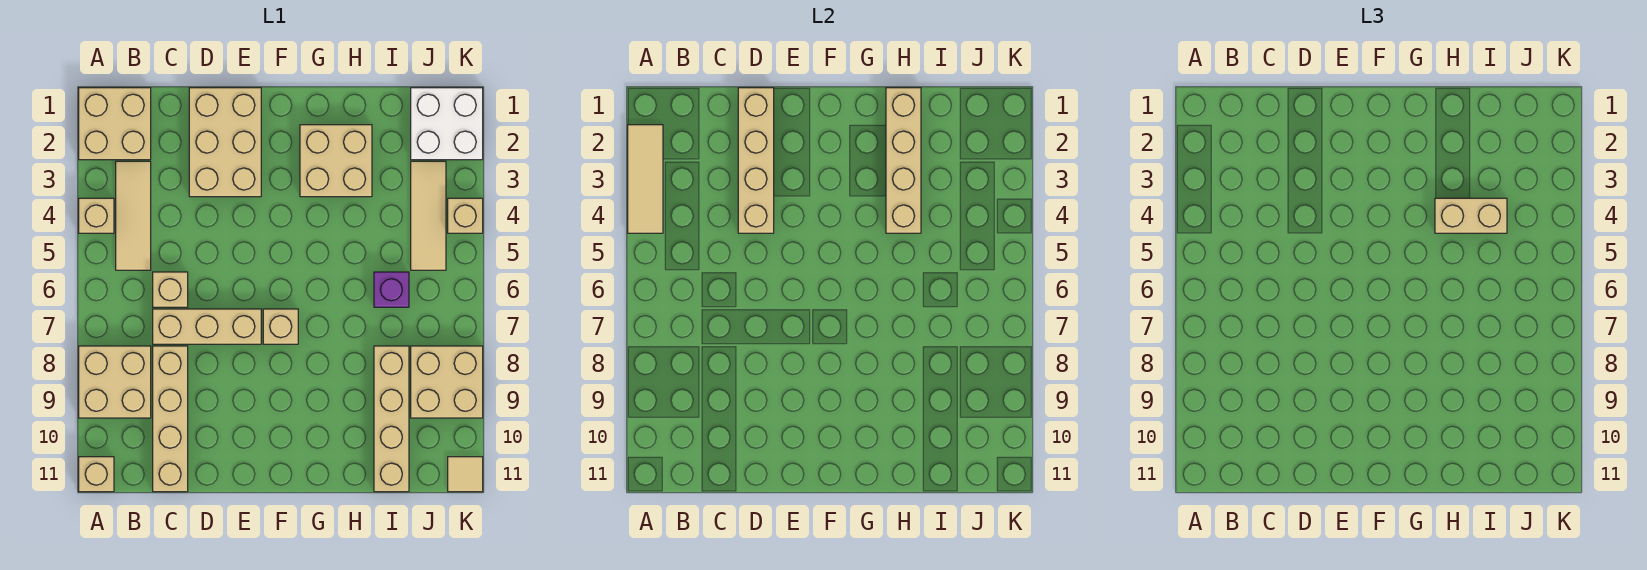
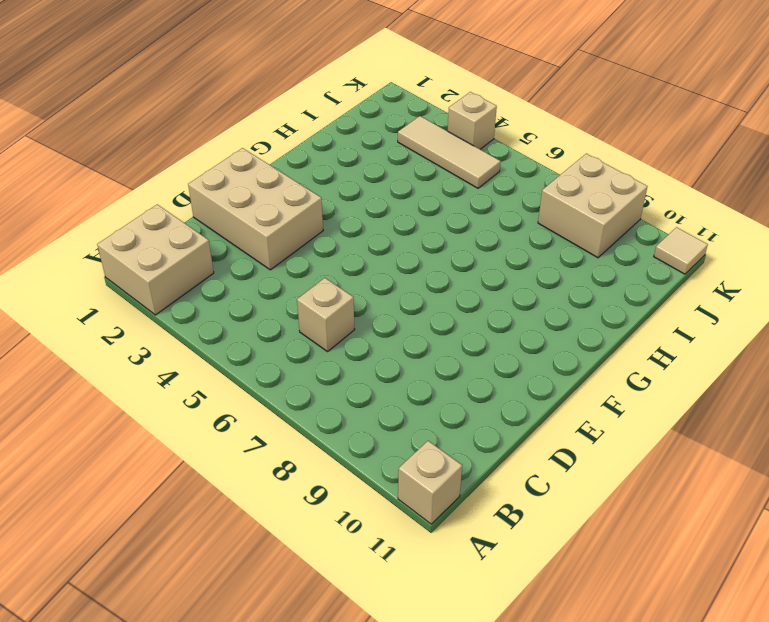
none -> tan 1x1 brick [79,198,114,233]
none -> tan 2x2 brick [79,346,151,418]
none -> tan 1x3 tile [116,161,151,270]

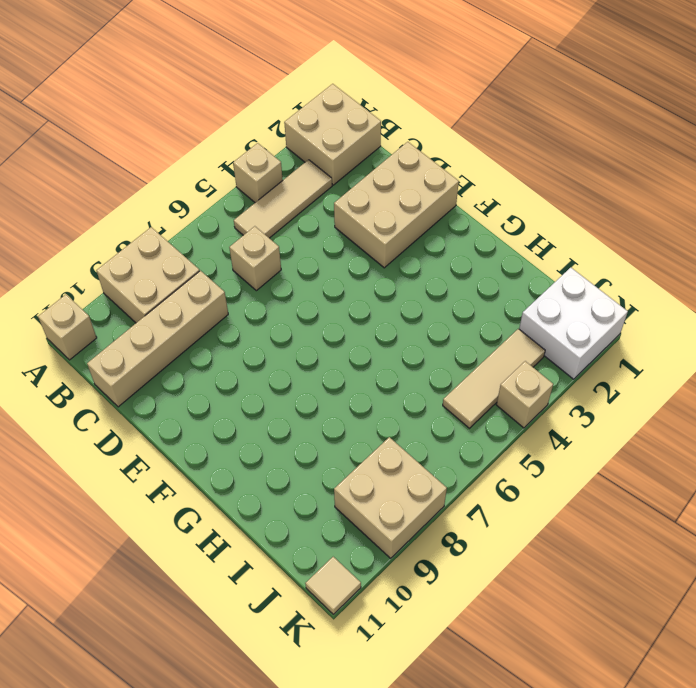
none -> tan 1x3 brick [153,309,261,344]
none -> tan 1x1 brick [263,309,298,344]
none -> tan 2x2 brick [300,125,372,197]

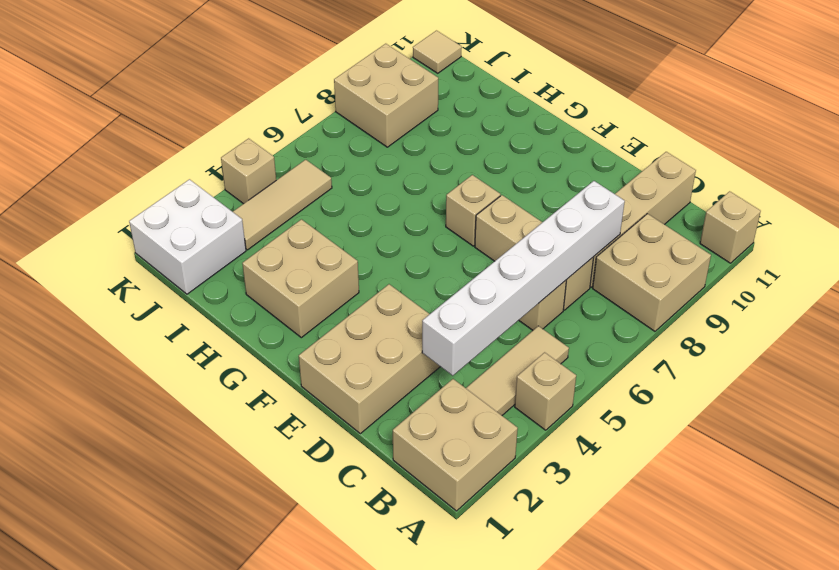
white 1x6 brick [422,181,625,376] -> none
none -> purple 1x1 brick [374,272,409,307]
none -> tan 1x4 brick [374,346,409,492]
none -> tan 1x3 tile [628,125,663,233]

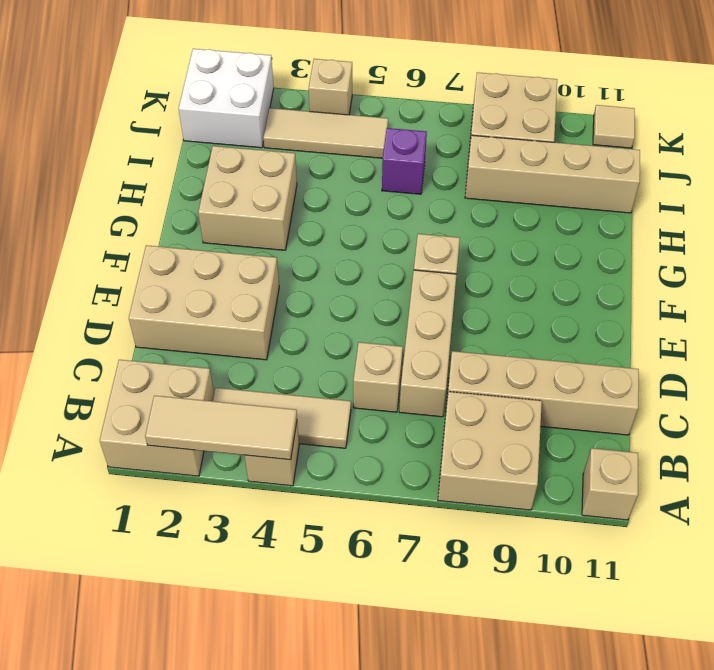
none -> tan 1x4 brick [738,88,774,233]
none -> tan 1x4 brick [886,88,921,233]
none -> tan 1x2 brick [1435,198,1507,233]

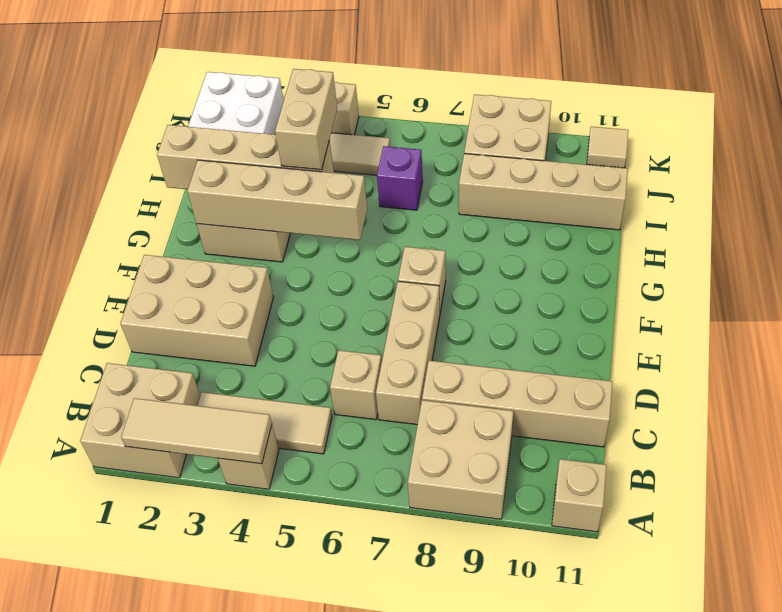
tan 1x4 brick [187,160,367,240] -> tan 1x4 brick moved to [738,88,774,233]

